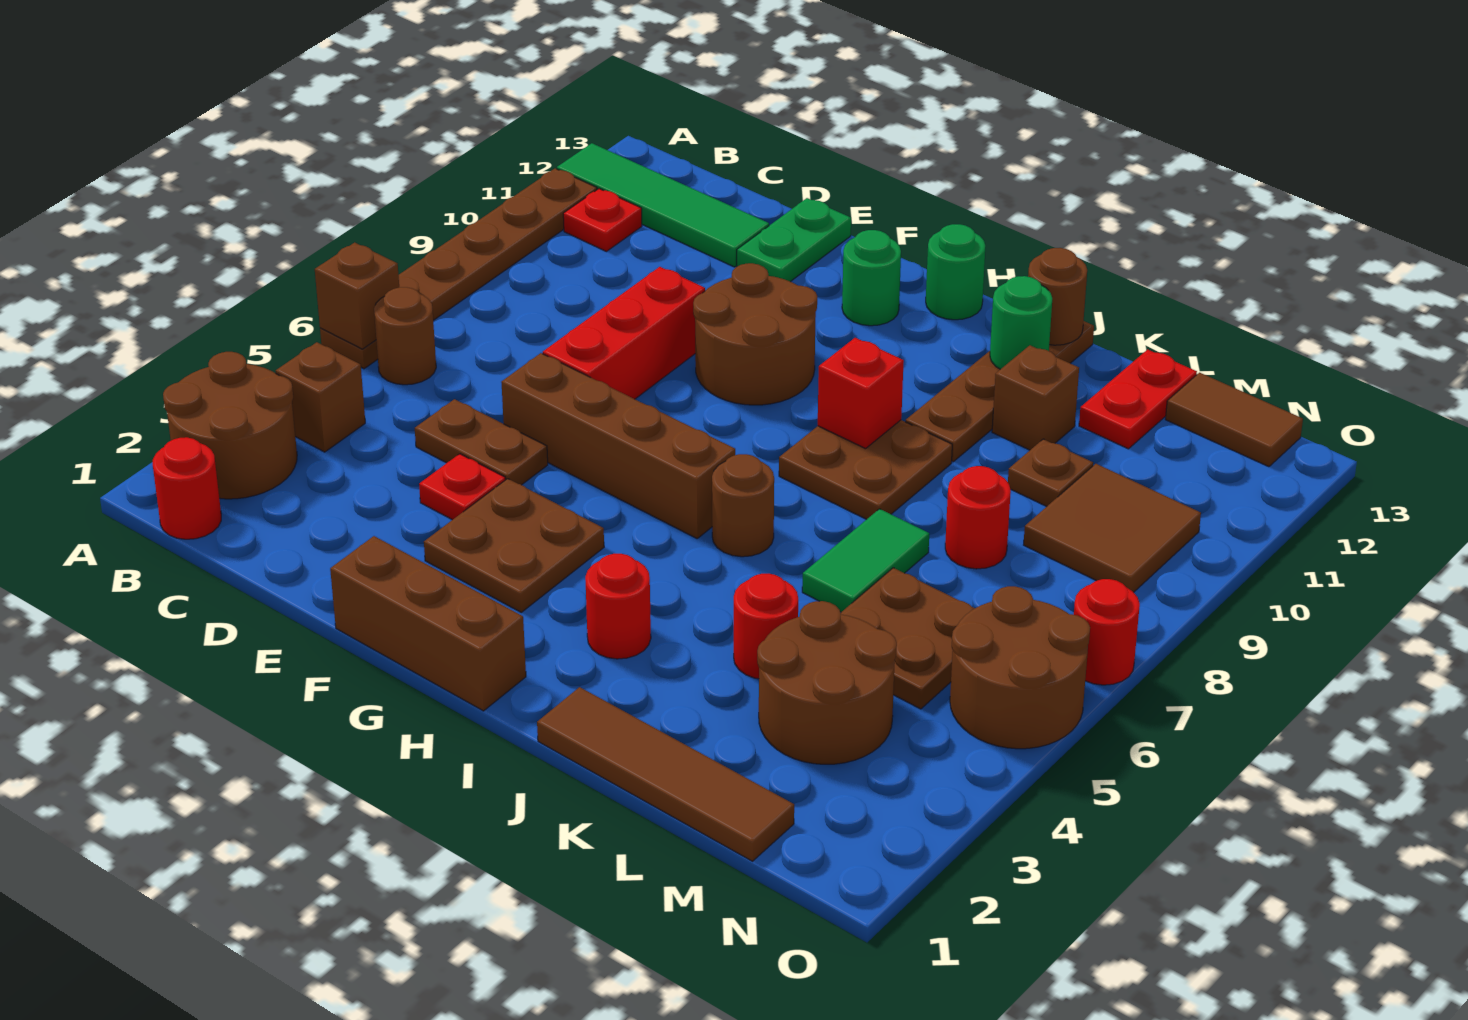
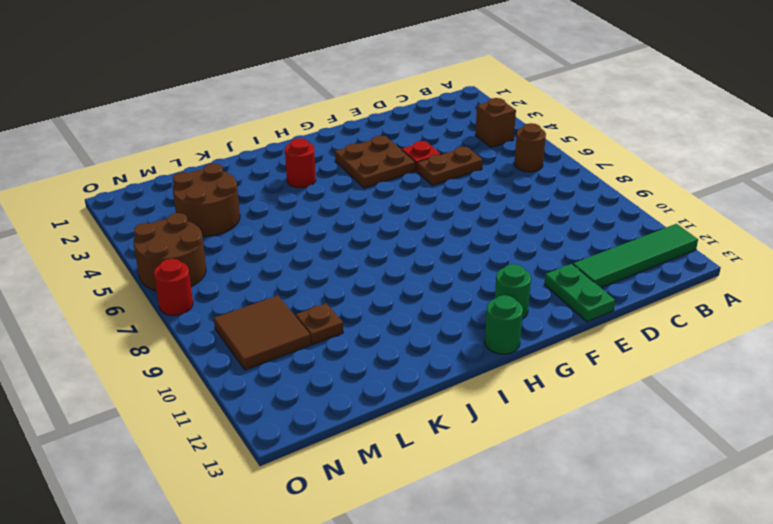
none -> brown 2x2 round brick [163,352,297,499]
none -> brown 1x6 plate [320,168,597,369]
none -> red 1x1 round brick [153,437,221,539]
none -> red 1x1 plate [563,189,642,251]

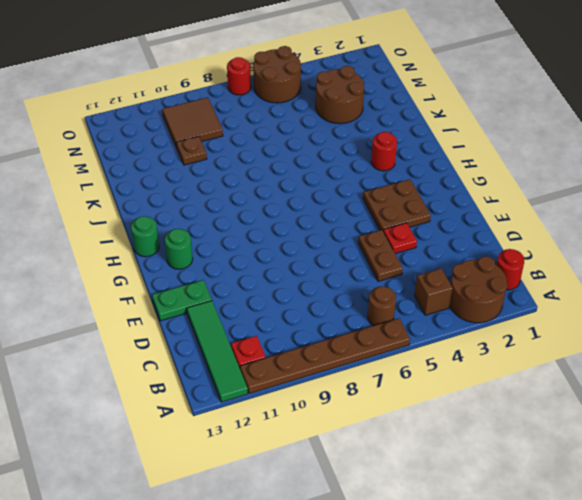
none -> brown 1x4 brick [501,353,735,538]
none -> red 1x3 brick [543,267,705,399]
none -> brown 1x3 brick [330,536,526,711]
none -> brown 2x2 round brick [693,263,817,405]

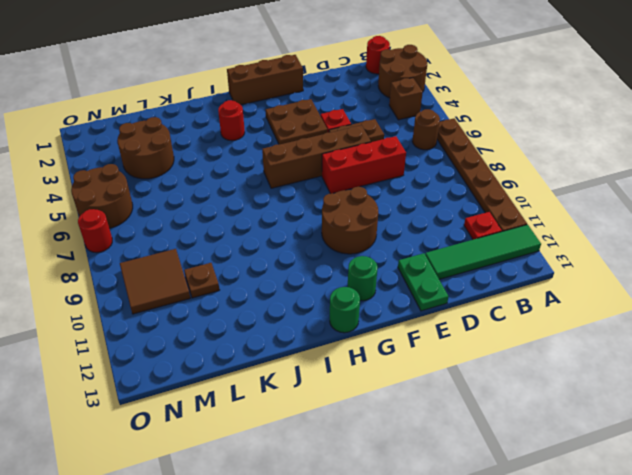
red 1x3 brick [322,136,406,194] -> red 1x3 brick turned to [543,267,705,399]
none -> brown 1x1 round brick [712,454,774,557]
none -> brown 2x2 plate [779,420,952,519]
none -> brown 1x4 tile [537,687,794,861]
none -> brown 1x4 plate [906,321,1094,462]

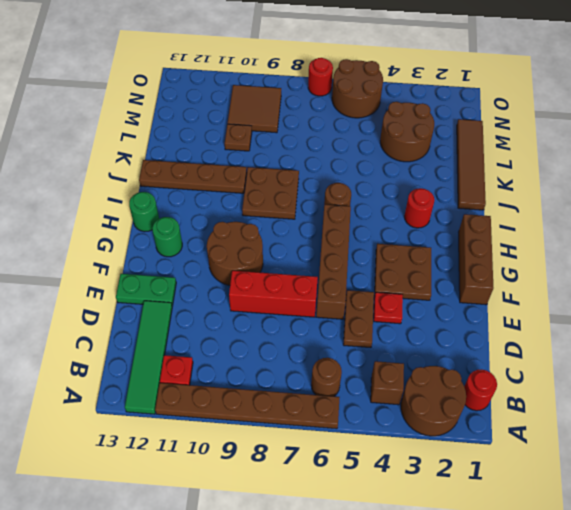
none -> red 1x1 round brick [734,574,798,679]
none -> green 1x2 tile [802,509,929,612]
none -> brown 1x1 brick [992,345,1079,450]
none -> brown 2x2 plate [841,568,975,709]

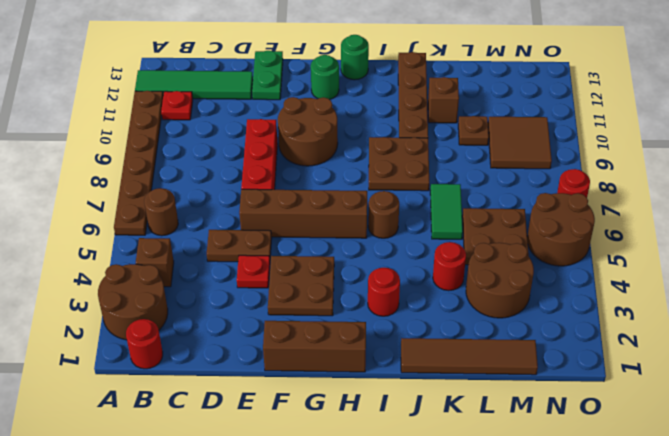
none -> red 1x1 round brick [945,466,1011,569]
none -> red 1x2 plate [1079,349,1197,449]
none -> brown 1x2 tile [1165,373,1303,467]
none -> brown 1x1 brick [315,242,399,349]

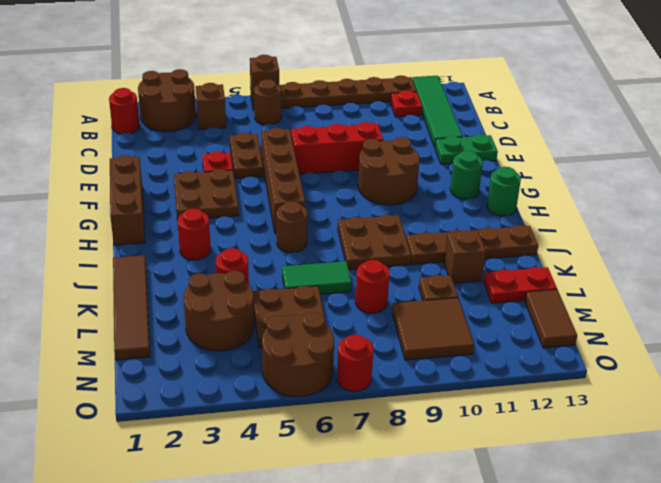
none -> red 1x1 brick [818,338,904,449]
none -> green 1x1 round brick [990,276,1052,369]
none -> brown 1x1 round brick [1028,248,1087,345]

